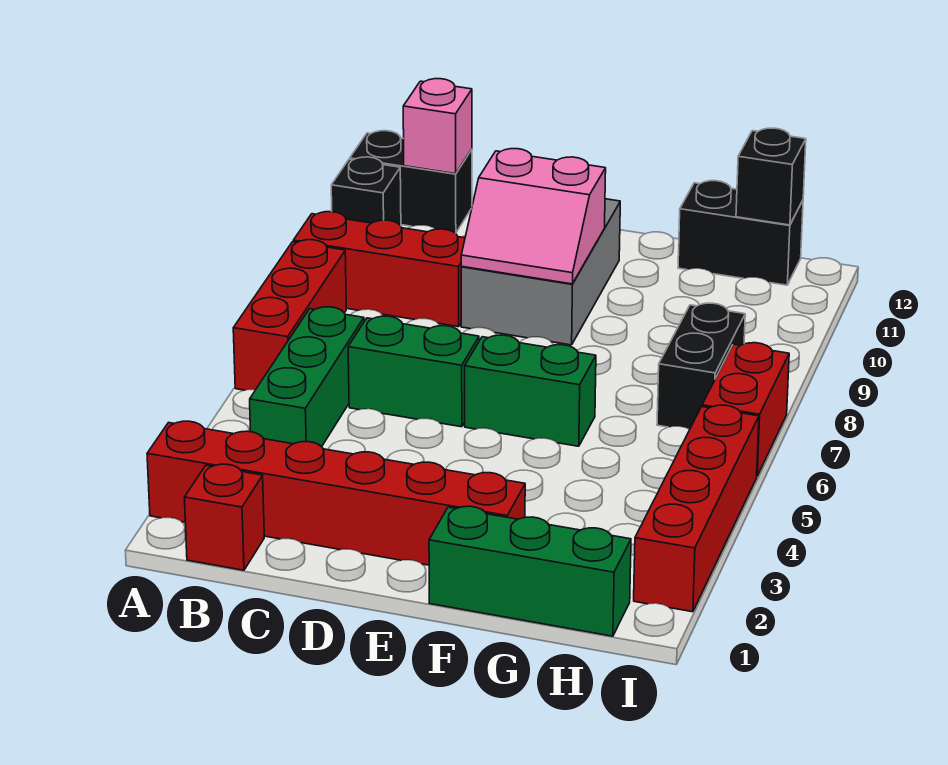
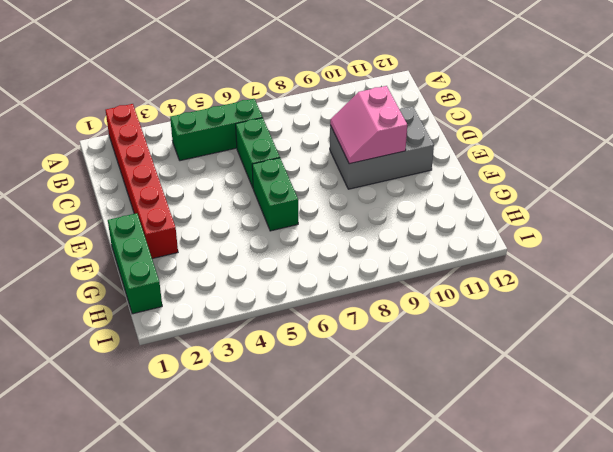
none -> red 1x3 brick [233,240,346,390]
none -> red 1x3 brick [293,212,465,327]
none -> black 1x1 brick [331,157,401,226]

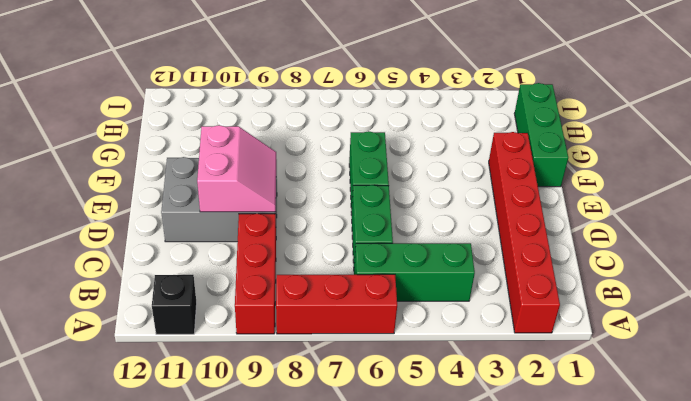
none -> black 1x2 brick [350,131,472,233]
none -> red 1x1 brick [184,464,264,570]
none -> black 1x2 brick [678,181,803,285]

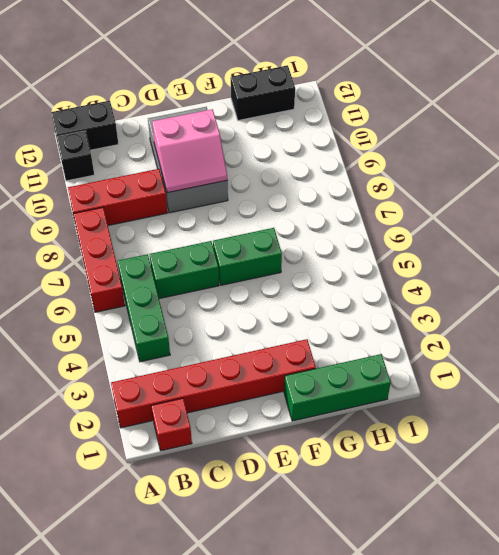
none -> black 1x2 brick [657,303,745,429]
none -> red 1x4 brick [634,405,759,612]
none -> red 1x2 brick [702,343,789,476]

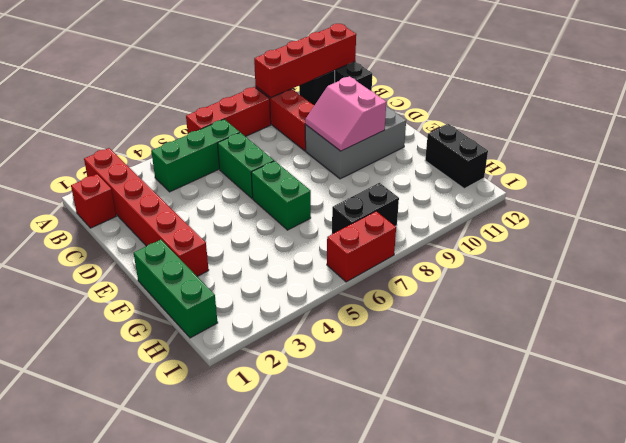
red 1x4 brick [254,24,356,98] -> red 1x4 brick moved to [634,405,759,612]
none -> pink 1x1 brick [403,79,472,174]
none -> black 1x1 brick [736,128,806,225]

